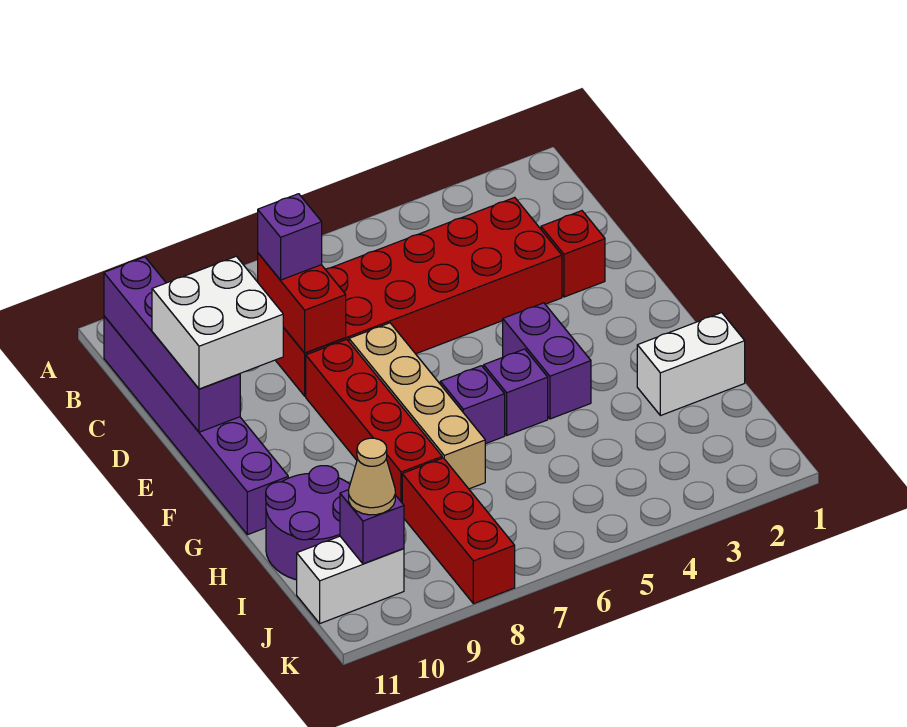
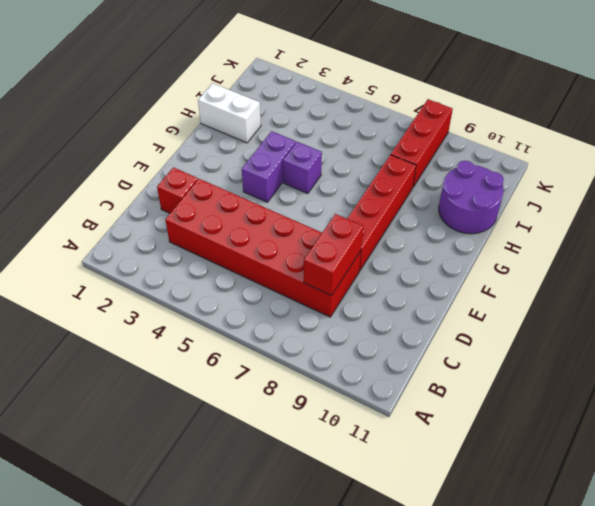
none -> purple 1x6 brick [104,316,288,535]
none -> tan 1x4 brick [349,323,485,489]
none -> purple 1x1 brick [440,366,505,444]

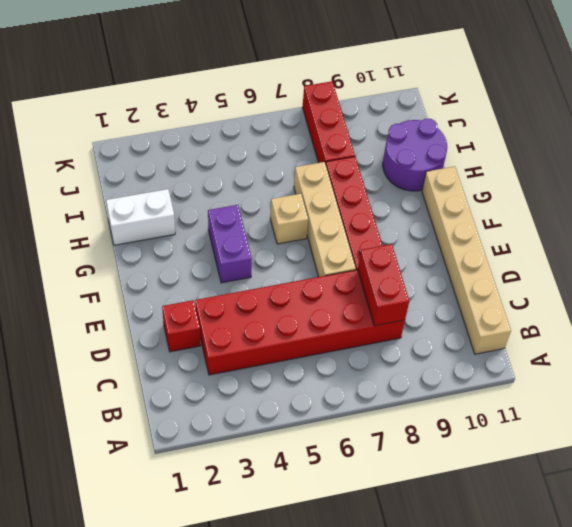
tan 1x6 brick [422,166,511,354] -> purple 1x6 brick [104,316,288,535]
tan 1x1 brick [270,194,308,244] -> purple 1x1 brick [440,366,505,444]
none -> purple 1x1 brick [484,349,548,435]
none -> white 1x2 brick [297,536,404,623]
none -> purple 1x4 brick [104,257,240,432]

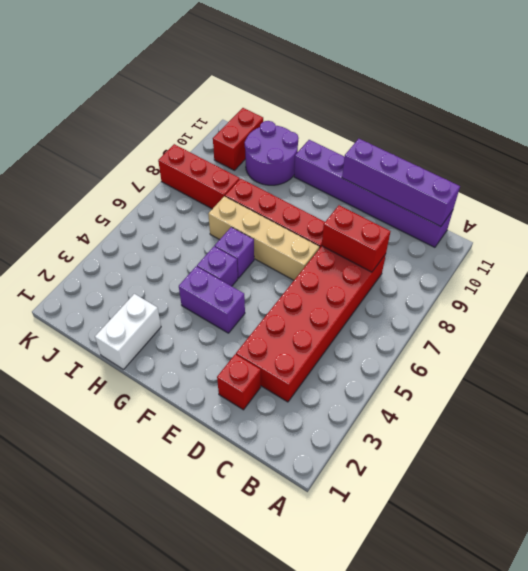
red 1x2 brick [213,108,263,170] -> white 1x2 brick [297,536,404,623]
none -> purple 1x1 brick [340,490,404,564]
none -> purple 1x1 brick [258,194,322,280]
none -> white 2x2 brick [152,256,283,389]

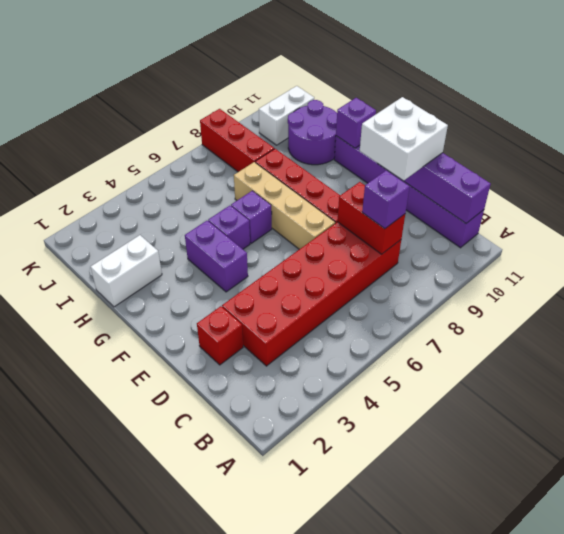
purple 1x1 brick [336,98,376,148] -> purple 1x1 brick moved to [340,490,404,564]
none -> tan 1x1 cone [349,438,395,515]

